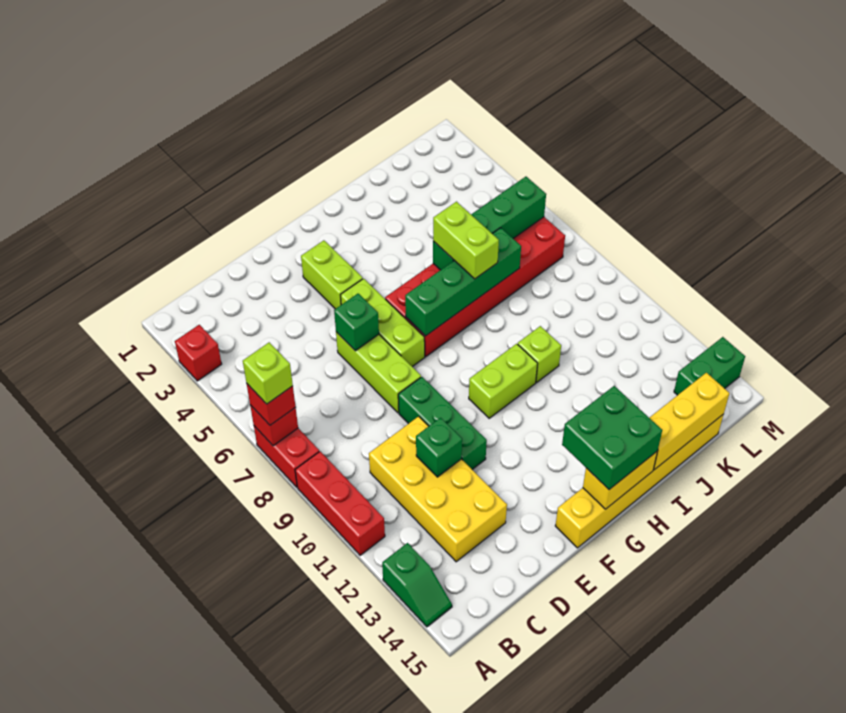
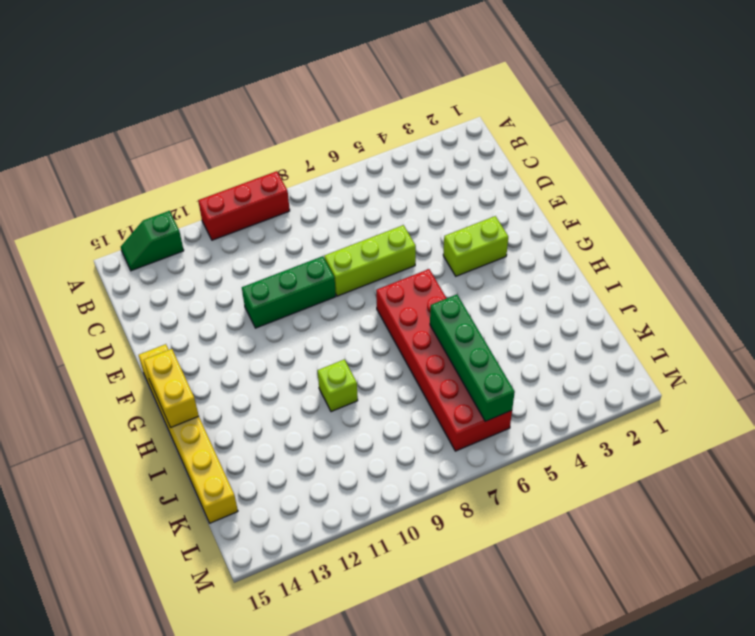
none -> red 1x1 brick [175,325,222,381]
none -> red 1x2 brick [254,426,319,487]
none -> yellow 2x4 brick [369,416,507,562]

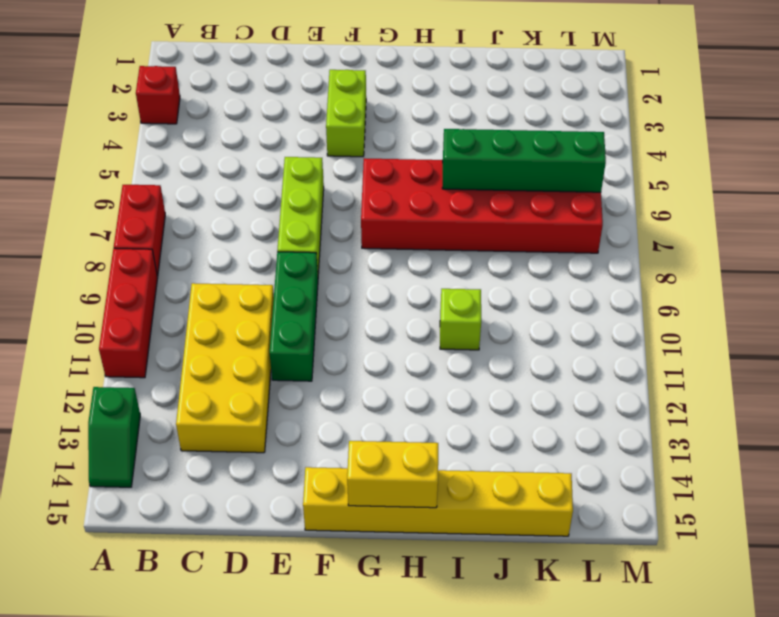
none -> lime 1x3 brick [341,279,425,367]
none -> lime 1x2 brick [469,344,538,418]
none -> green 1x2 brick [674,337,745,395]

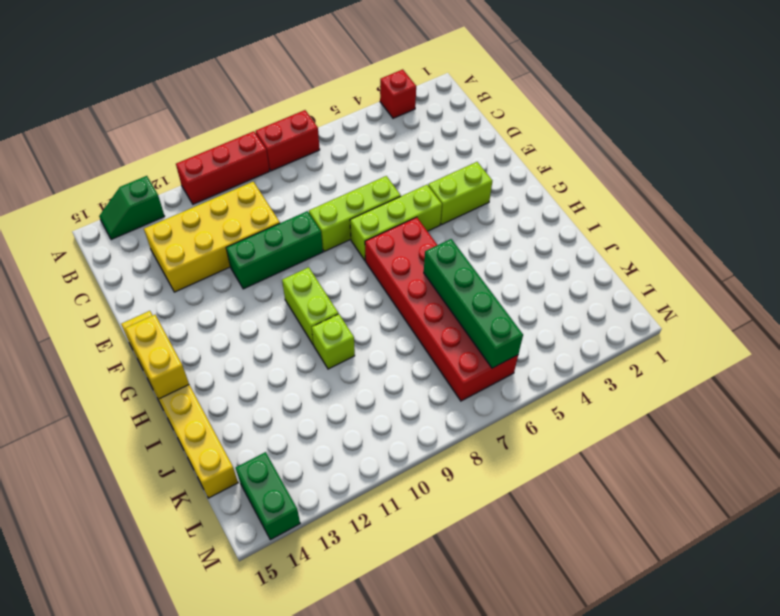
none -> red 1x1 brick [250,405,298,446]
none -> green 1x1 brick [416,418,462,477]
none -> green 1x1 brick [334,294,379,351]

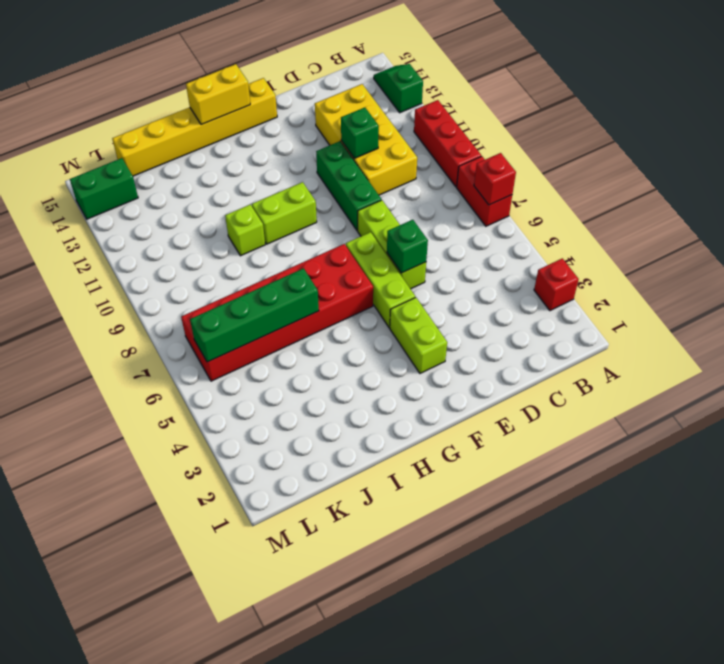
none -> green 1x4 brick [405,228,521,336]
none -> yellow 1x3 brick [650,373,729,470]
none -> red 1x1 brick [247,384,295,425]

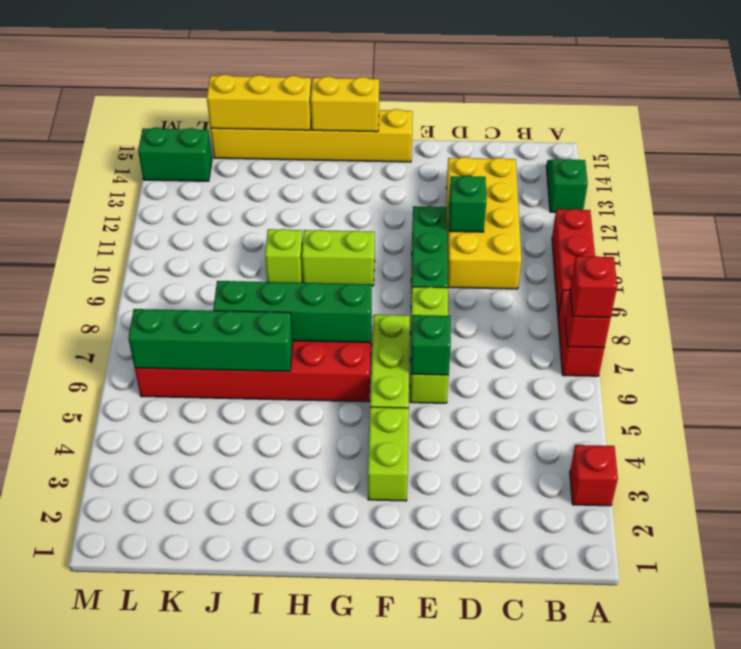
none -> green 2x2 brick [562,386,662,489]
none -> lime 1x2 brick [433,202,499,279]
none -> lime 1x1 brick [243,342,293,404]

